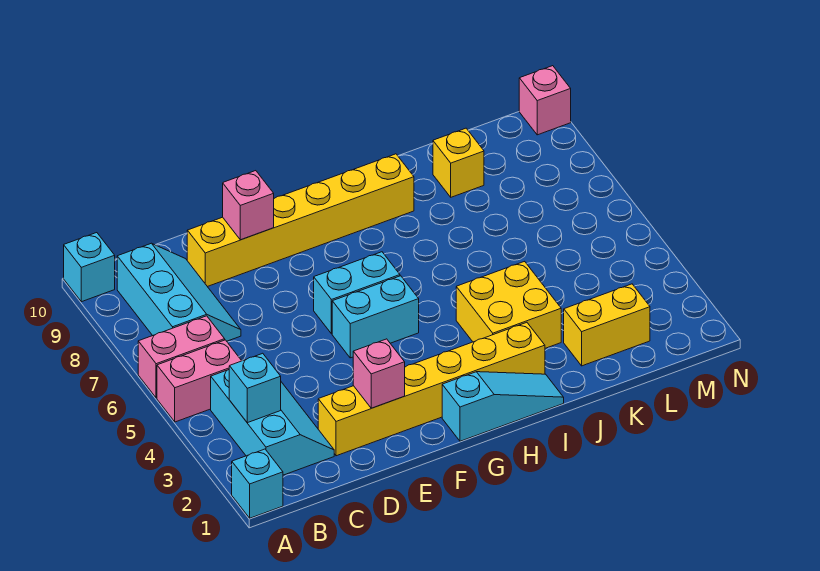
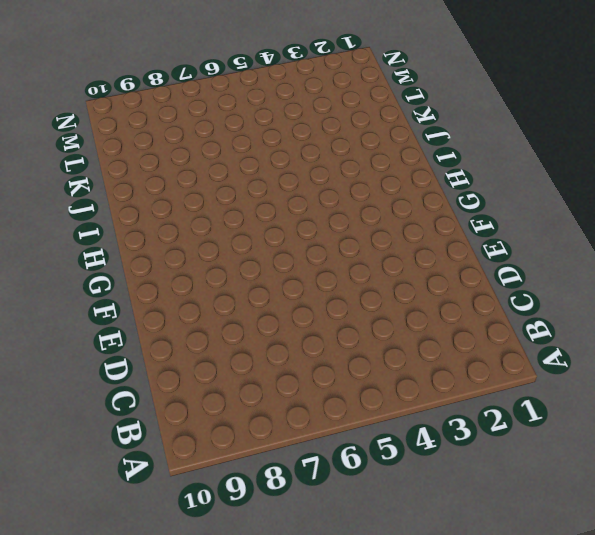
none -> cyan 1x1 brick [232,449,283,518]
none -> pink 1x2 brick [157,340,241,422]
none -> pink 1x2 brick [138,316,225,398]

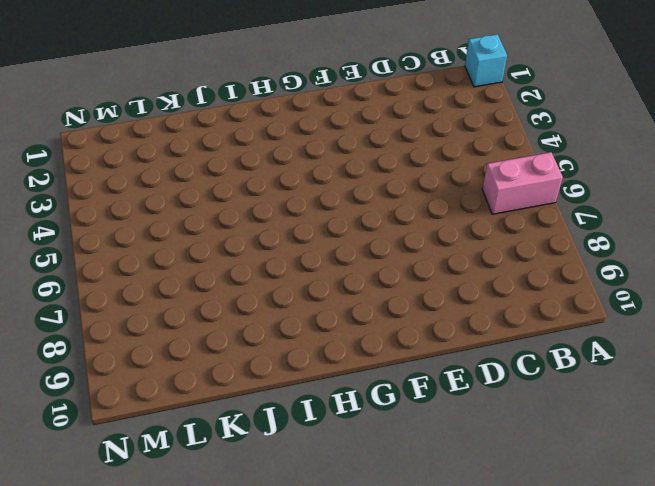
none -> pink 1x2 brick [157,340,241,422]
none -> cyan 1x1 brick [64,233,115,302]
none -> cyan 2x3 slope [211,370,334,475]

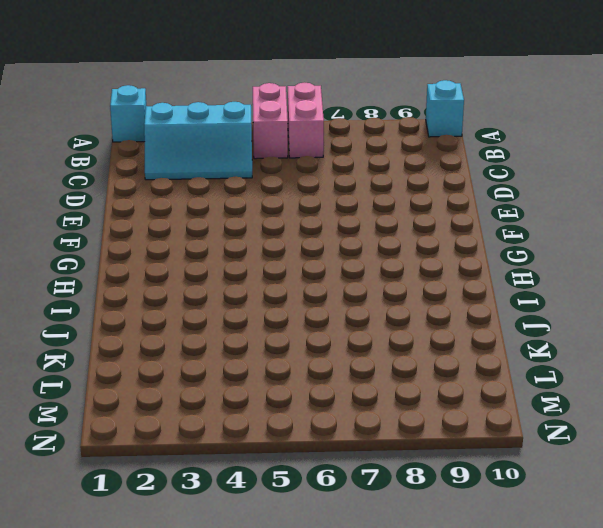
none -> cyan 2x3 slope [117,243,241,341]
none -> yellow 1x6 brick [318,322,545,456]
none -> yellow 1x6 brick [187,154,414,287]

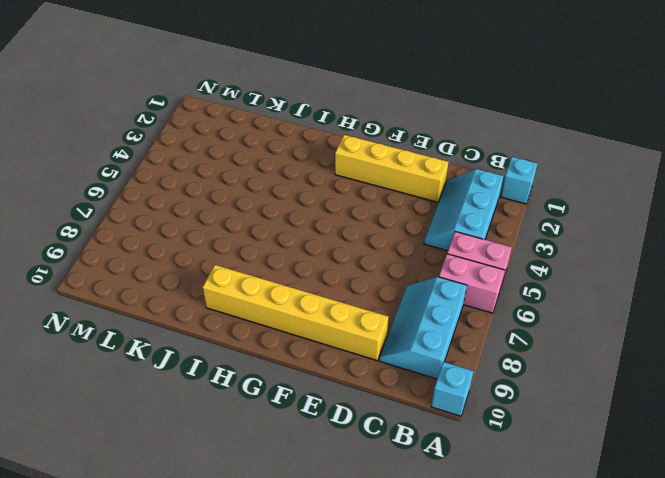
yellow 1x4 brick [335,135,448,202] -> yellow 1x6 brick [318,322,545,456]
none -> cyan 1x2 brick [332,276,419,358]
none -> cyan 1x2 brick [314,252,400,334]
none -> cyan 1x3 slope [442,372,564,441]

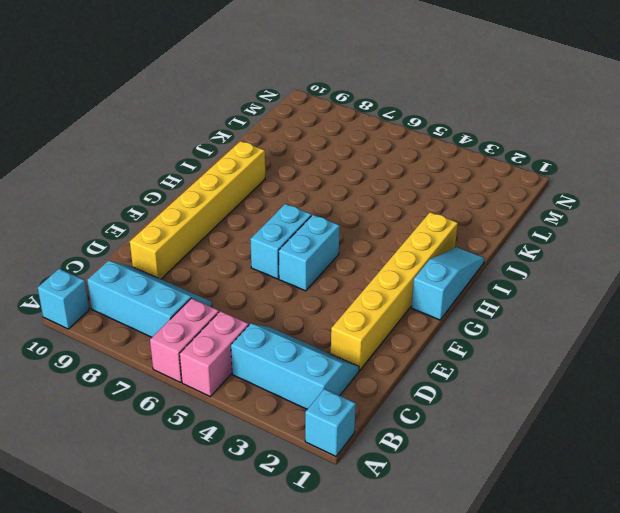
none -> yellow 2x2 brick [456,261,561,348]
none -> yellow 1x2 brick [564,284,650,366]
none -> yellow 1x1 brick [433,128,484,197]

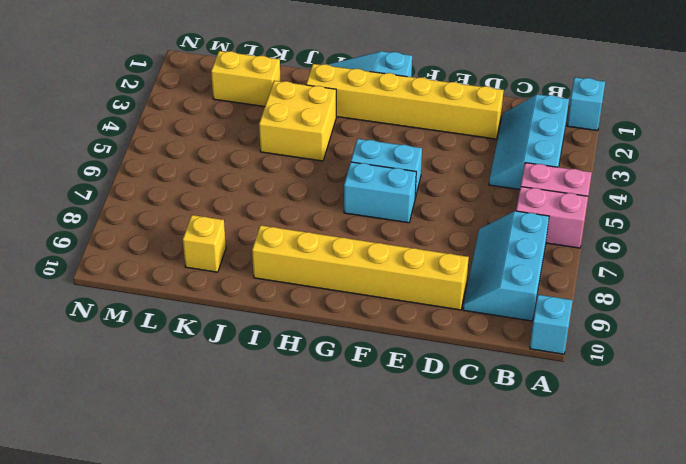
none -> pink 1x1 brick [519,66,571,135]
none -> cyan 1x1 brick [229,353,281,423]
none -> pink 1x1 brick [353,339,405,408]

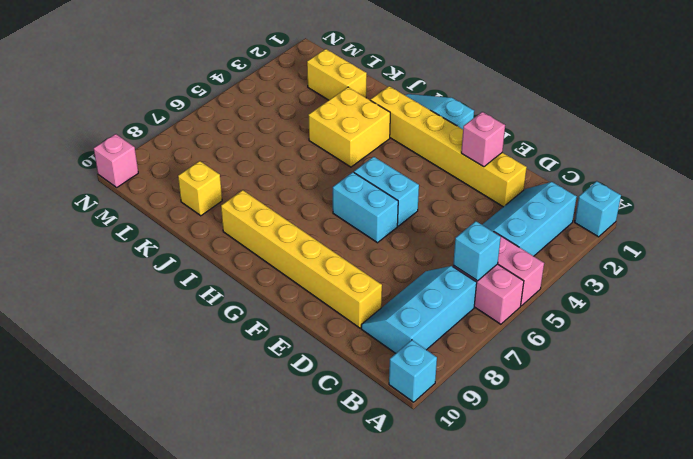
cyan 1x1 brick [453,221,501,281] -> cyan 1x1 brick moved to [229,353,281,423]
none -> pink 1x1 brick [223,171,274,240]

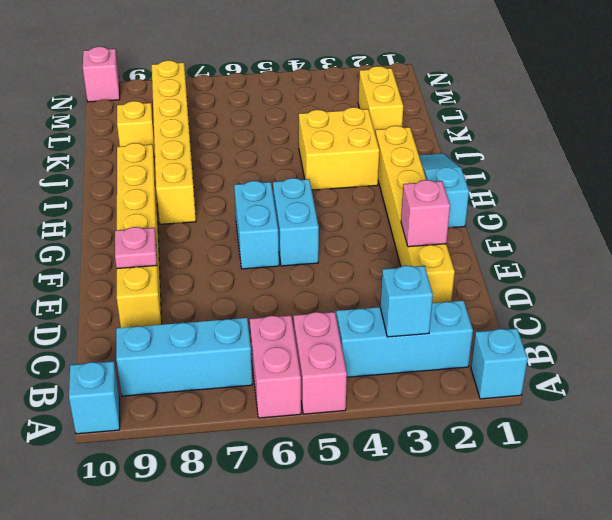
pink 1x1 plate [115,227,157,269] -> pink 1x1 brick [223,171,274,240]
yellow 1x6 brick [152,60,196,224] -> none

